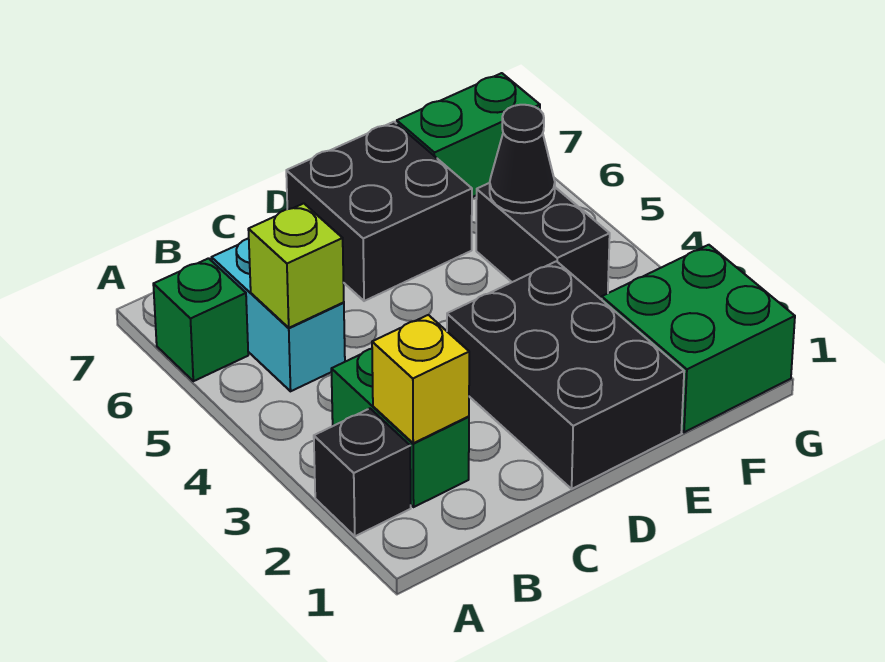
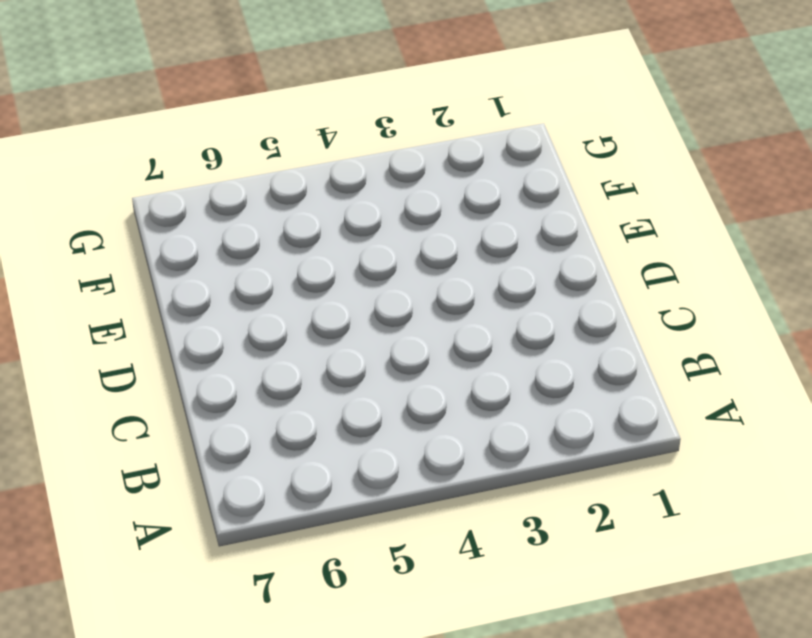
none -> black 1x1 brick [314,409,411,536]
none -> green 1x1 brick [153,258,248,381]
none -> green 1x2 brick [331,349,469,507]

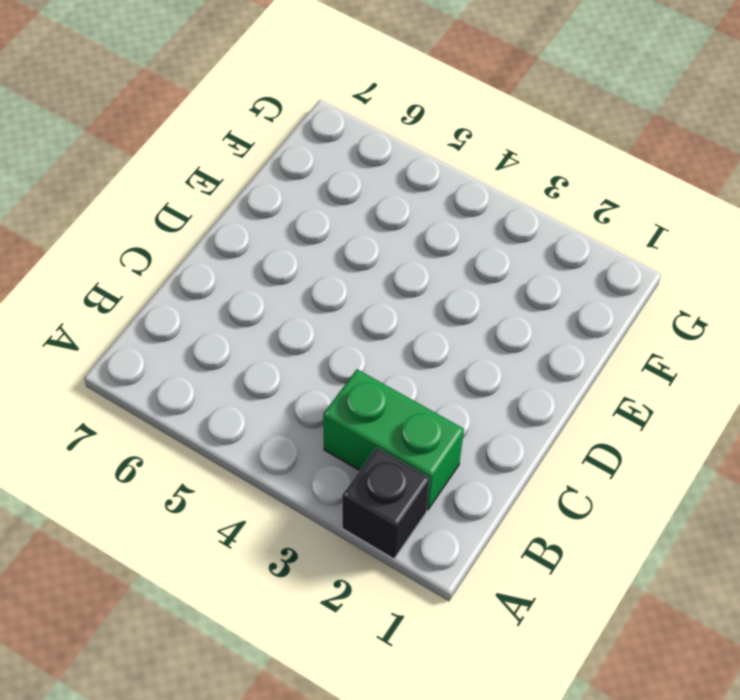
none -> green 1x1 brick [153,258,248,381]
none -> cyan 1x2 brick [211,238,345,391]
none -> black 2x3 brick [447,261,684,489]

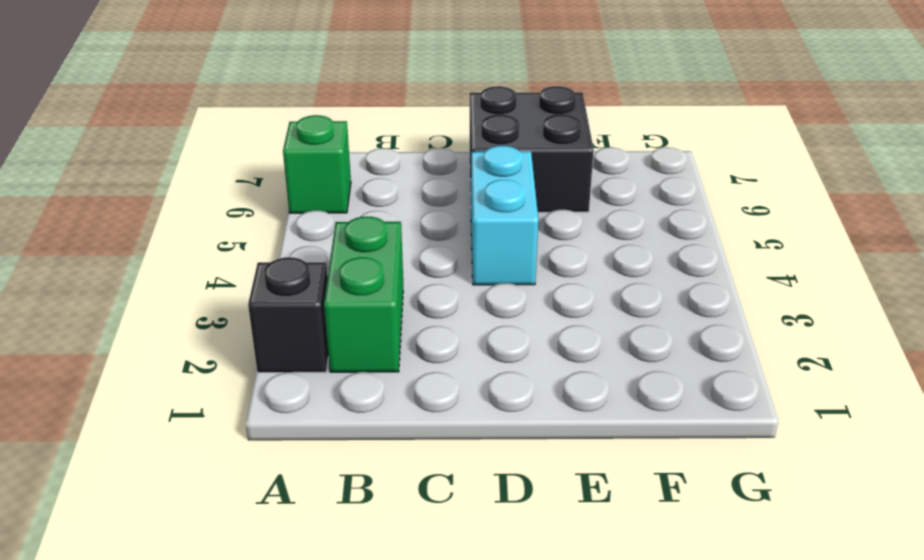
cyan 1x2 brick [471,146,538,285] -> cyan 1x2 brick moved to [211,238,345,391]
none -> black 2x3 brick [447,261,684,489]
none -> green 2x2 brick [602,245,795,432]
none -> black 1x2 brick [476,183,610,299]

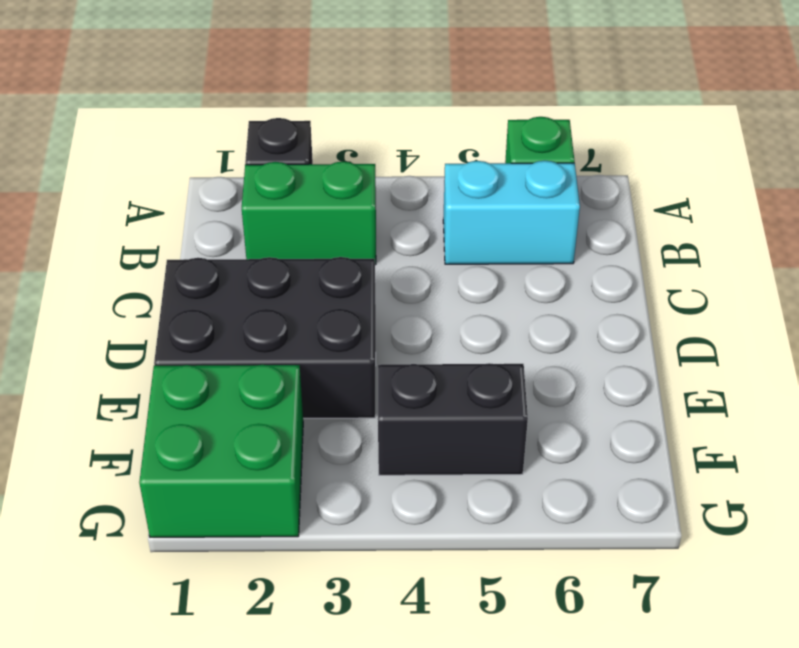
none -> black 2x2 brick [286,122,472,301]
none -> green 1x2 brick [397,73,540,197]
none -> yellow 1x1 brick [372,315,469,443]

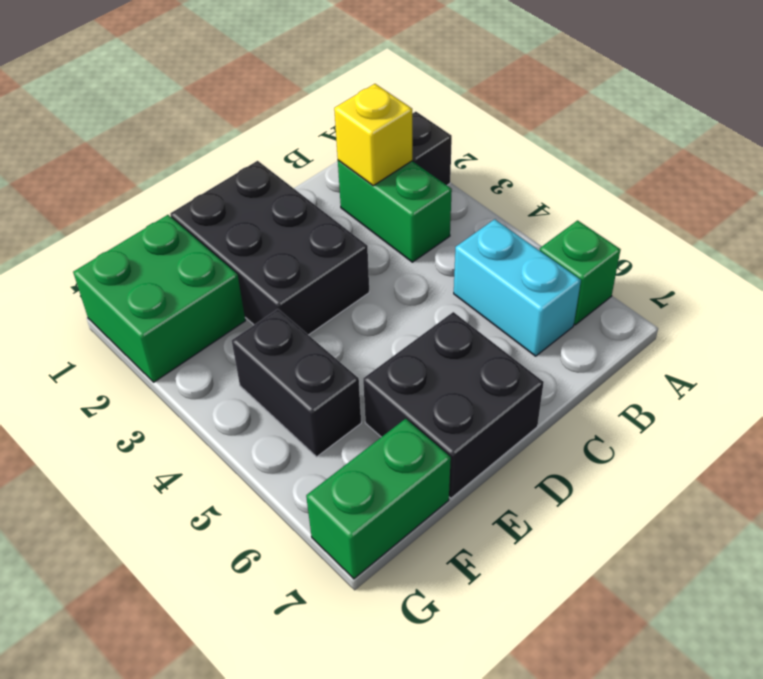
none -> lime 1x1 brick [248,203,344,328]
none -> black 1x1 cone [490,105,555,213]

